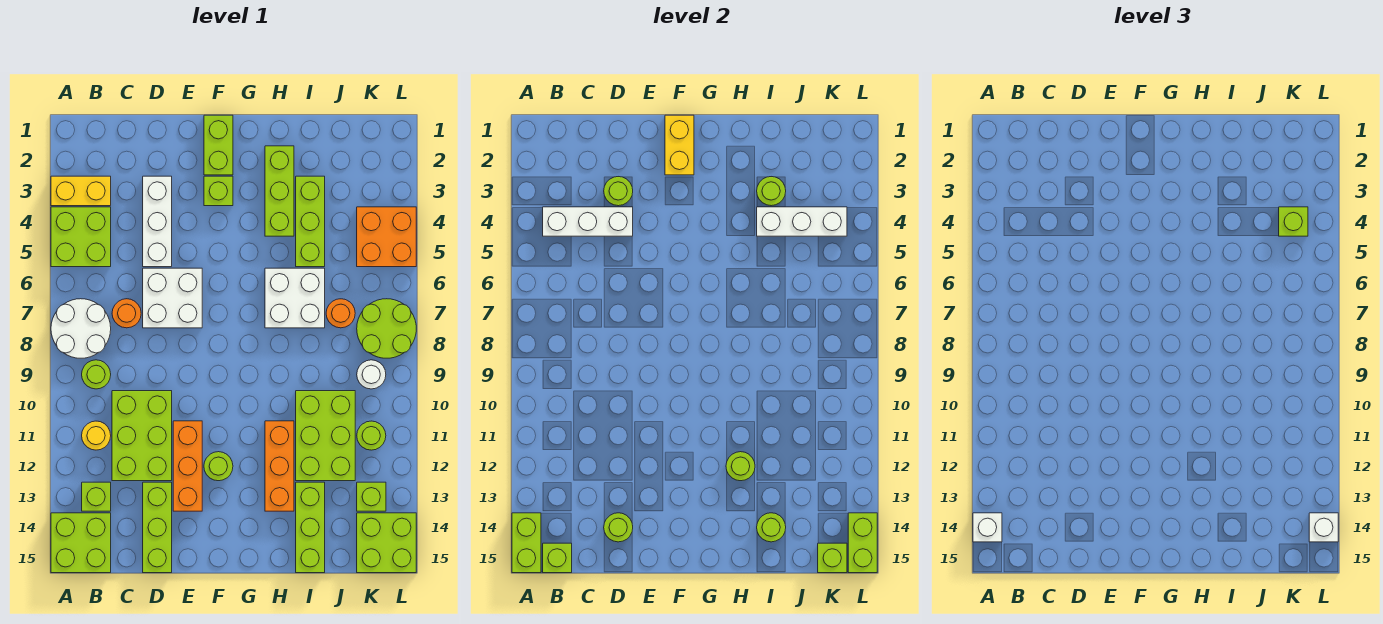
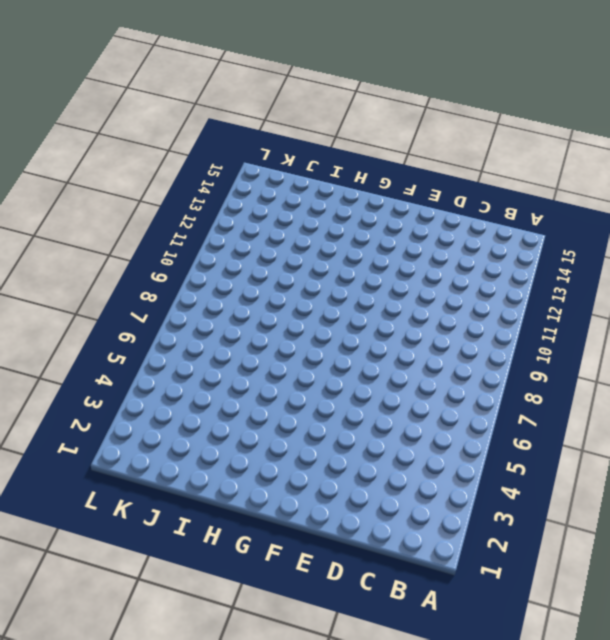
none -> yellow 1x2 brick [51,176,111,206]
none -> lime 2x2 brick [51,207,111,267]
none -> white 2x2 round brick [51,299,111,358]
none -> lime 2x2 brick [51,513,111,573]

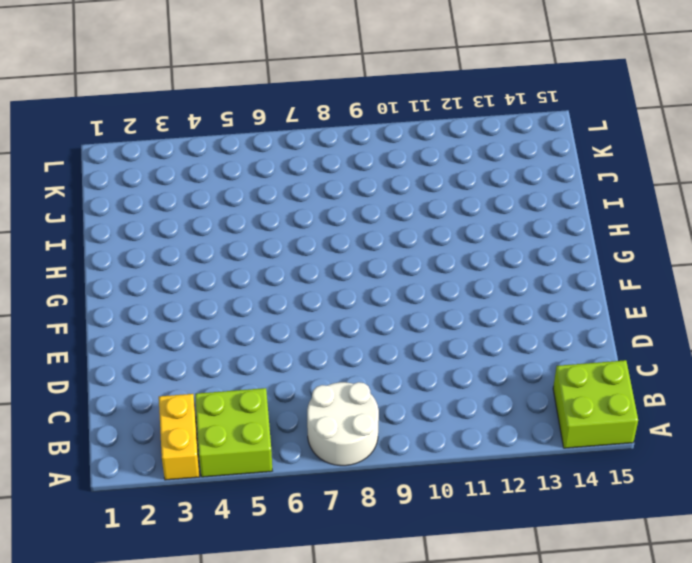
none -> lime 1x1 round brick [82,360,111,389]
none -> yellow 1x1 round brick [82,421,111,450]
none -> lime 1x1 brick [82,482,111,511]
none -> orange 1x1 round brick [112,299,141,328]

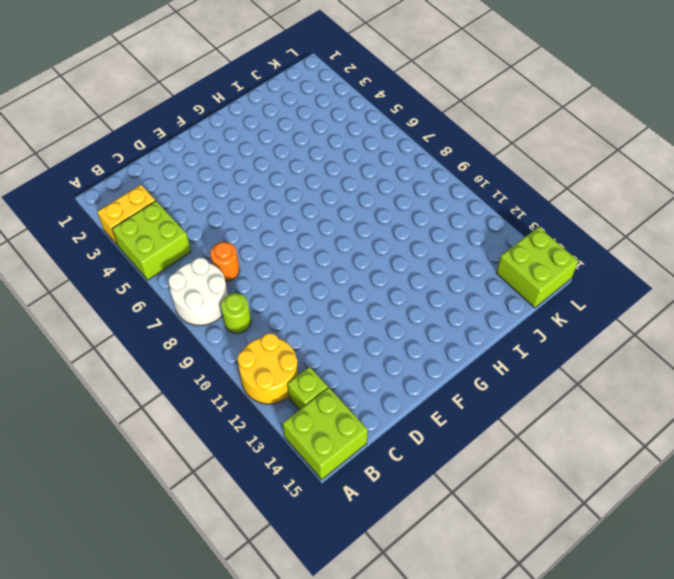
yellow 2x2 round brick [237,333,298,404] -> yellow 1x1 round brick [82,421,111,450]
none -> lime 2x3 brick [112,391,172,481]
none -> white 1x3 brick [143,176,172,267]
none -> white 2x2 brick [143,268,202,328]
none -> lime 1x3 brick [143,482,172,573]

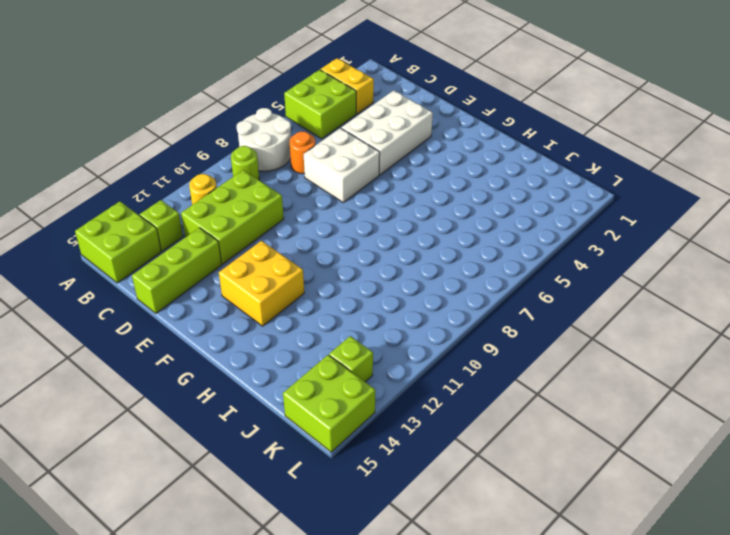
white 2x3 brick [341,90,433,175] -> white 1x3 brick [143,176,172,267]
yellow 2x2 brick [219,241,304,326] -> lime 1x1 round brick [204,452,233,481]
none -> orange 1x3 brick [173,421,202,511]
none -> lime 1x2 brick [204,115,233,175]
none -> lime 1x1 brick [204,176,233,206]
none -> lime 1x3 brick [265,146,294,236]

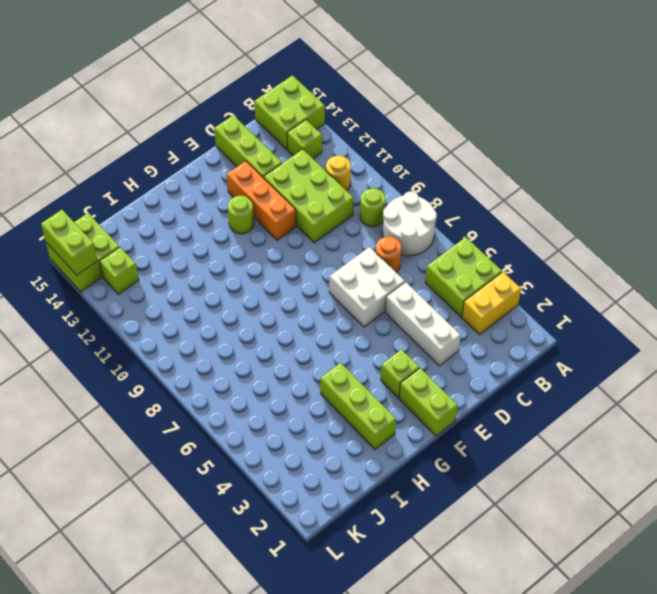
none -> white 2x2 brick [265,268,325,328]
none -> orange 1x3 brick [265,421,294,511]
none -> lime 1x3 brick [296,176,325,267]
none -> lime 2x3 brick [296,391,355,481]

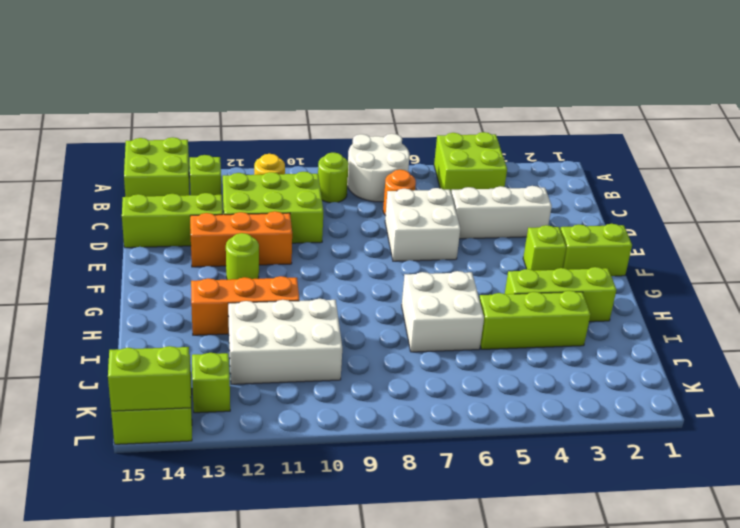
white 2x3 brick [228,299,342,384] -> lime 2x3 brick [296,391,355,481]
none -> yellow 1x2 brick [51,176,111,206]
none -> lime 1x3 brick [296,482,325,573]
none -> orange 1x1 round brick [326,299,355,328]
none -> orange 2x2 brick [357,207,416,267]

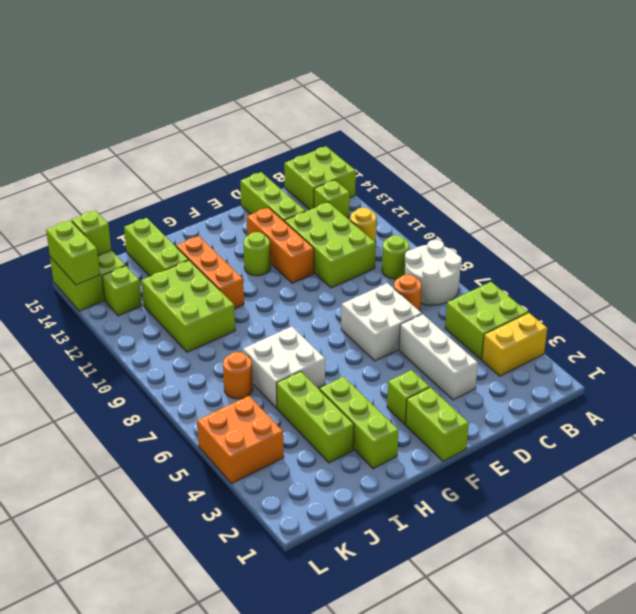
none -> lime 2x2 round brick [357,299,416,358]
none -> white 1x1 round brick [357,360,386,389]
none -> lime 1x1 round brick [357,421,386,450]
none -> lime 1x2 brick [512,513,541,573]

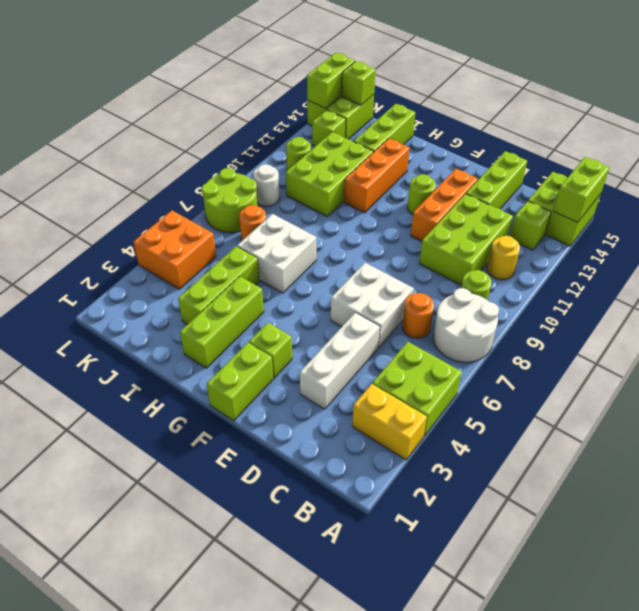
none -> white 1x3 brick [543,207,633,236]
none -> lime 1x1 brick [543,543,572,573]
none -> lime 1x1 round brick [604,177,633,206]
none -> lime 1x1 round brick [604,513,633,542]

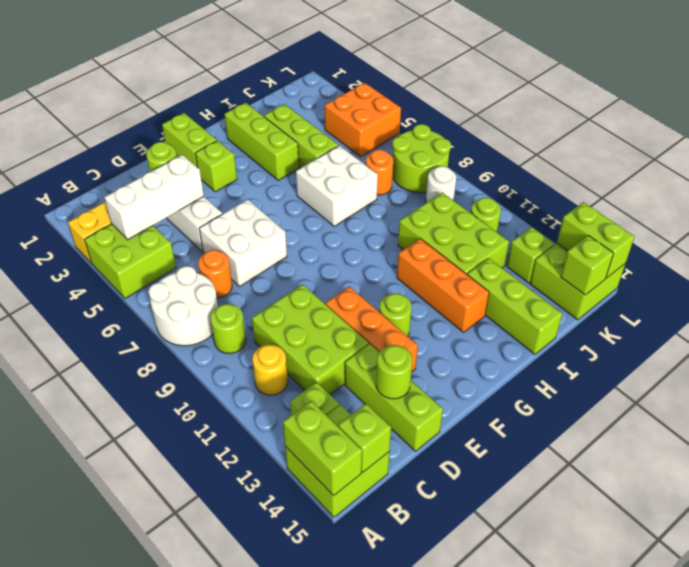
none -> yellow 1x2 brick [665,115,694,175]
none -> lime 1x1 round brick [726,452,755,481]
none -> lime 1x1 round brick [757,177,786,206]
none -> white 1x3 brick [757,207,847,236]

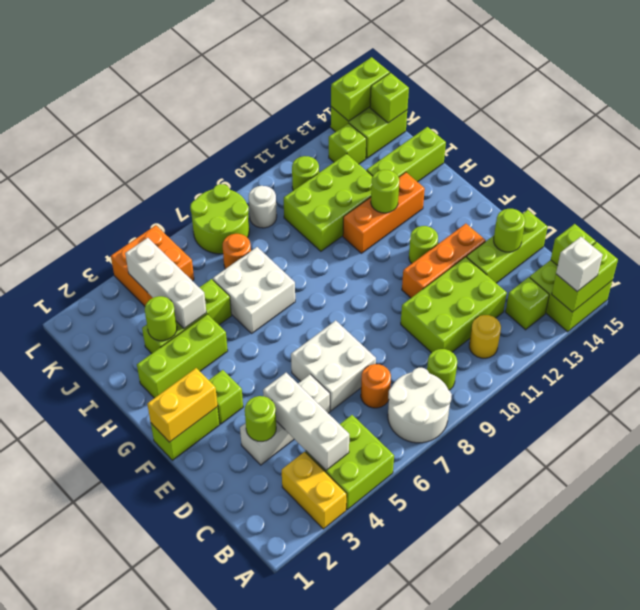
none -> lime 1x1 round brick [757,513,786,542]
none -> lime 1x1 brick [1279,207,1308,236]
none -> white 1x1 brick [1309,513,1338,542]

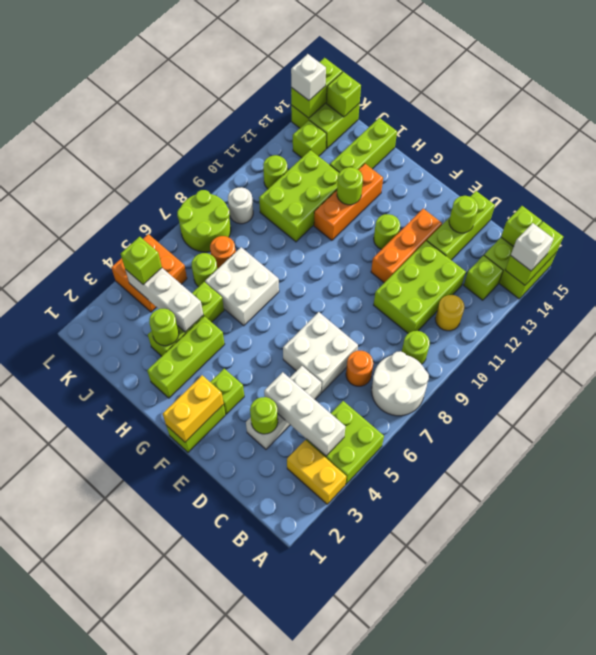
lime 1x1 round brick [192,253,217,287] -> lime 1x1 round brick moved to [757,513,786,542]

